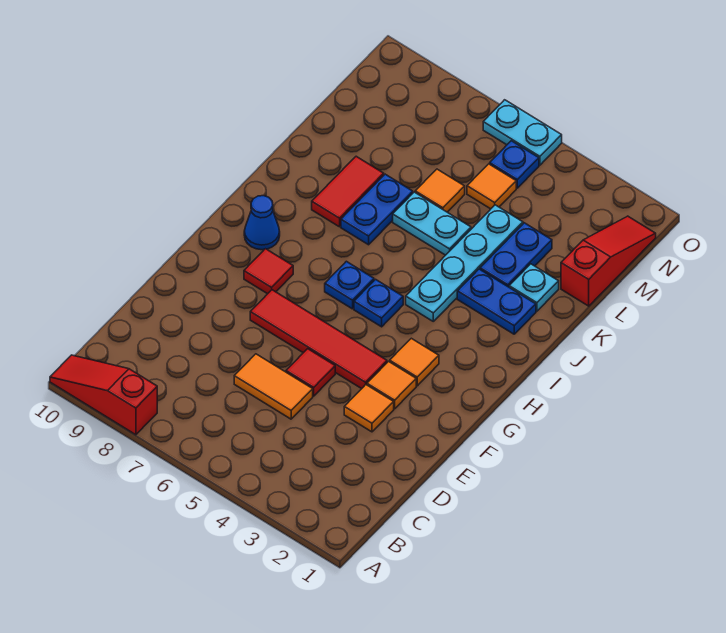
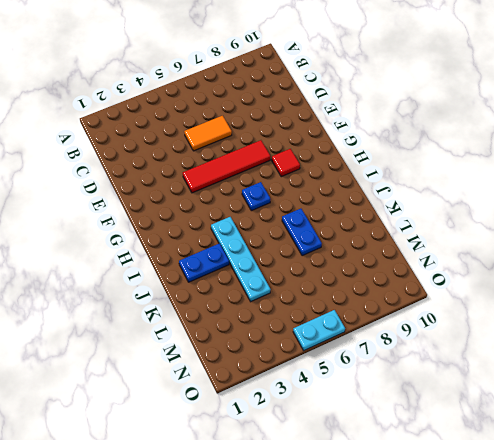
none -> red 1x3 slope [50,355,157,435]
none -> orange 1x1 tile [344,385,394,432]
none -> red 1x1 tile [286,349,335,396]

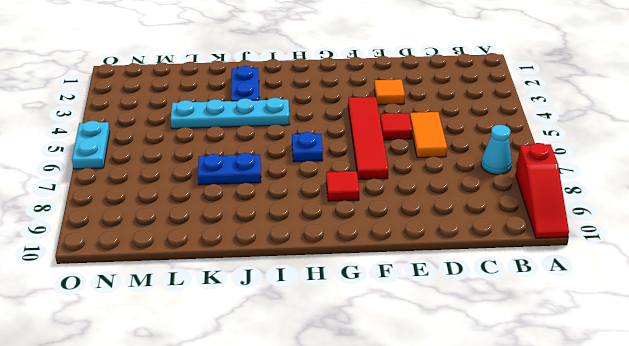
cyan 1x1 cone [481,125,512,175] -> none
none -> orange 1x1 tile [367,361,416,409]
none -> orange 1x1 tile [390,338,439,386]
none -> blue 1x1 plate [354,279,403,327]

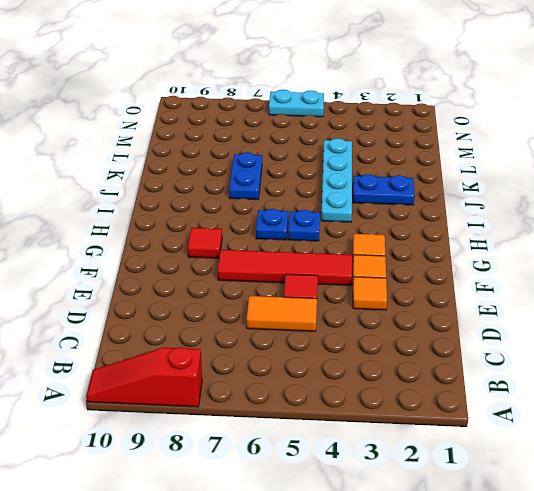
none -> blue 1x1 cone [244,196,280,250]
none -> red 1x2 tile [312,156,384,227]
none -> cyan 1x1 plate [509,264,559,311]

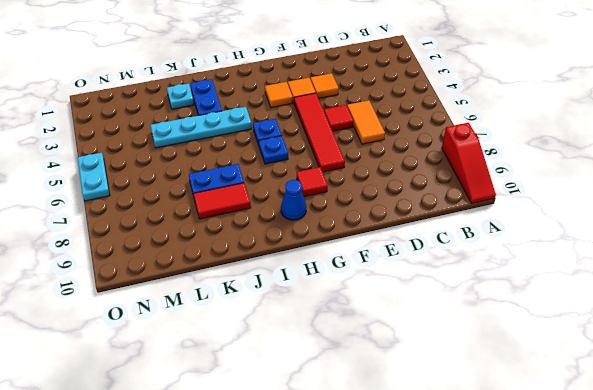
none -> blue 1x2 plate [480,223,552,287]
none -> cyan 1x2 plate [393,192,471,255]
none -> red 1x3 slope [561,216,656,306]

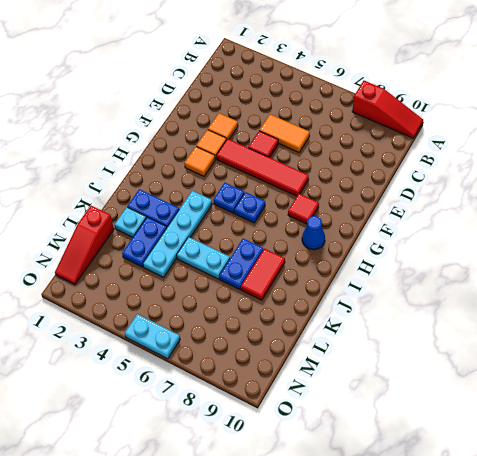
none -> orange 1x1 tile [415,169,465,212]
none -> orange 1x1 tile [467,164,516,209]
none -> blue 1x1 plate [490,141,539,188]

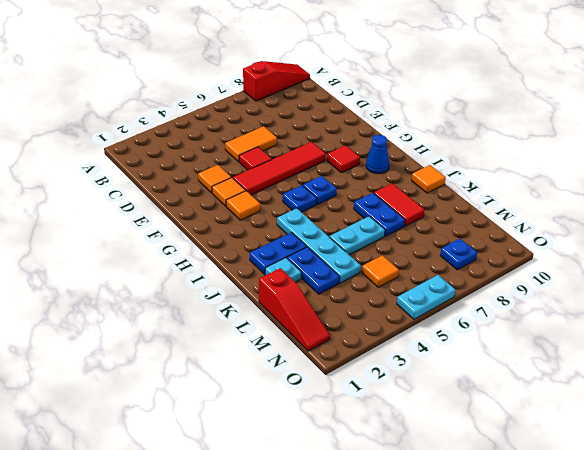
orange 1x1 tile [412,165,446,193] -> orange 1x1 tile moved to [415,169,465,212]
blue 1x1 plate [440,239,477,270] -> blue 1x1 plate moved to [490,141,539,188]

